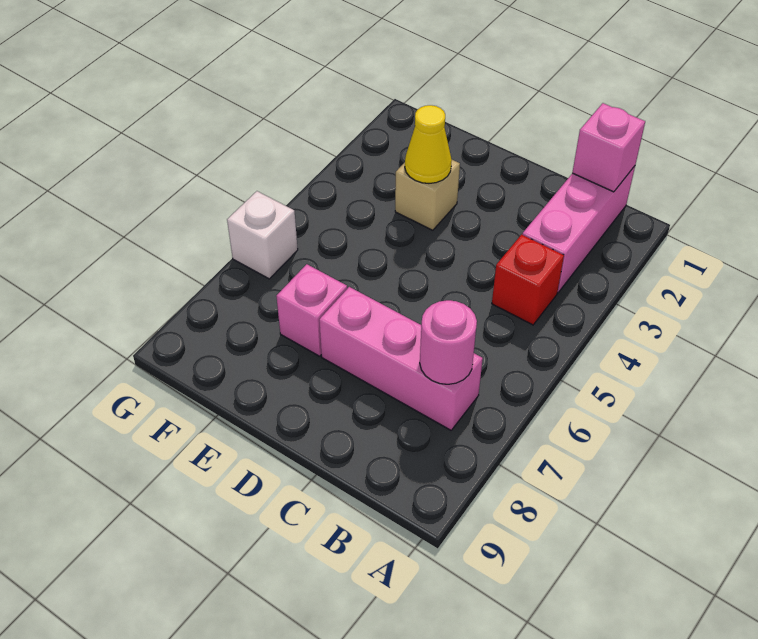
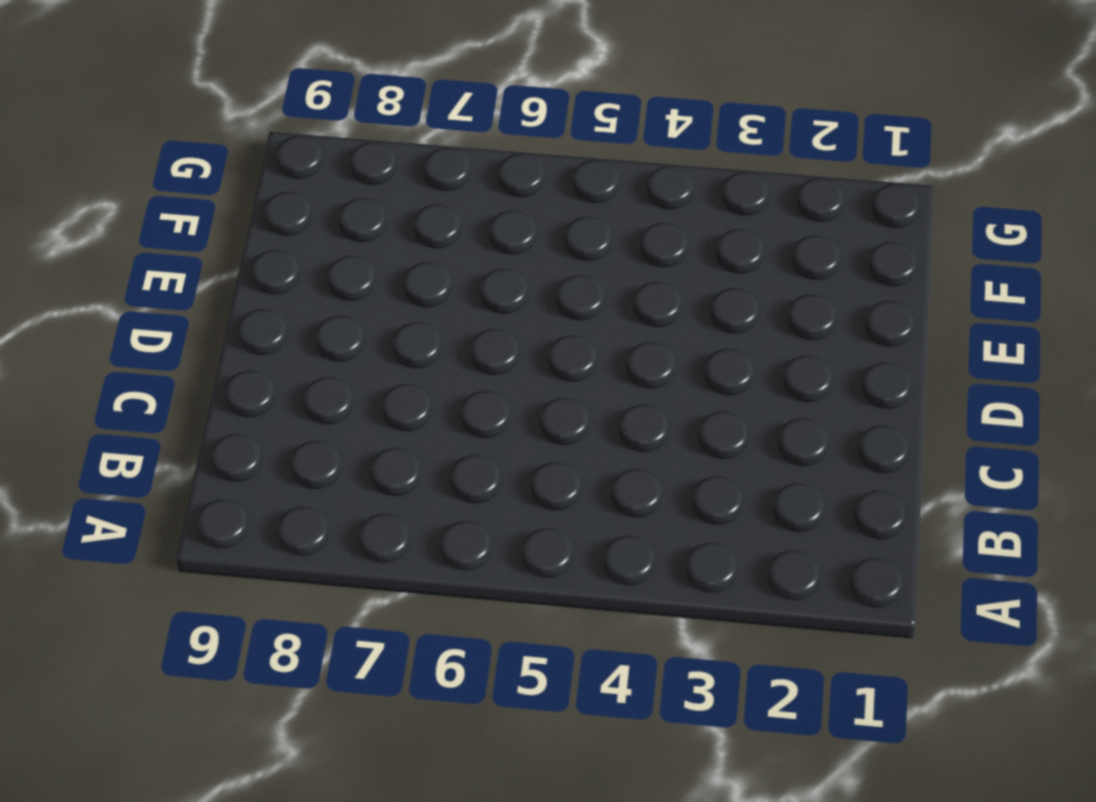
none -> pink 1x3 brick [522,166,635,293]
none -> red 1x1 brick [492,235,564,325]

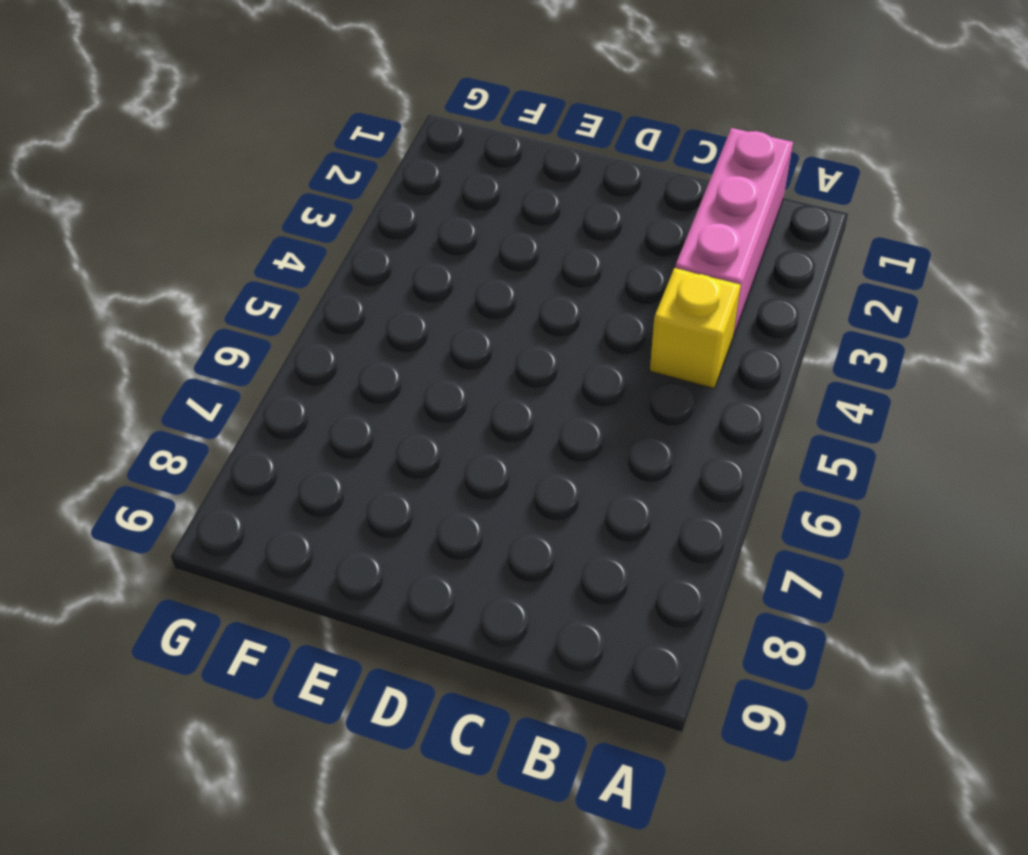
yellow 1x1 brick [650,268,740,388] -> red 1x1 brick [492,235,564,325]
none -> pink 1x3 brick [319,287,483,430]
none -> tan 1x1 brick [395,160,460,230]

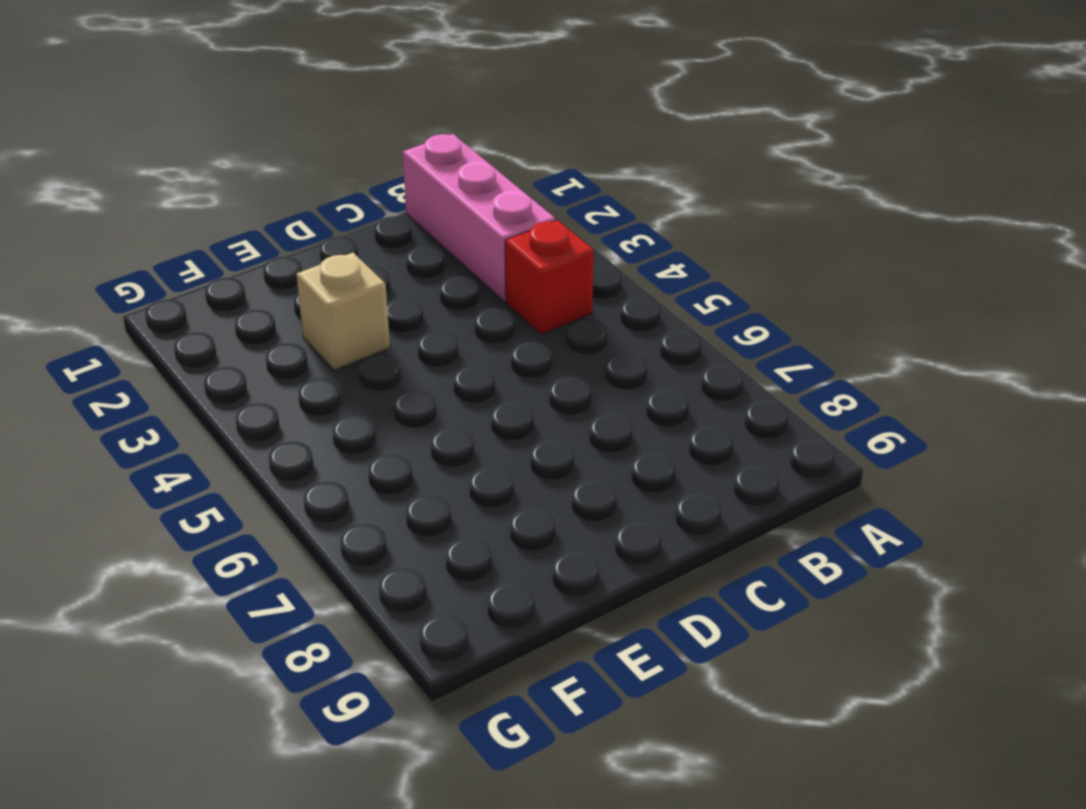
none -> pink 1x3 brick [319,287,483,430]
none -> pink 1x1 brick [276,264,347,356]

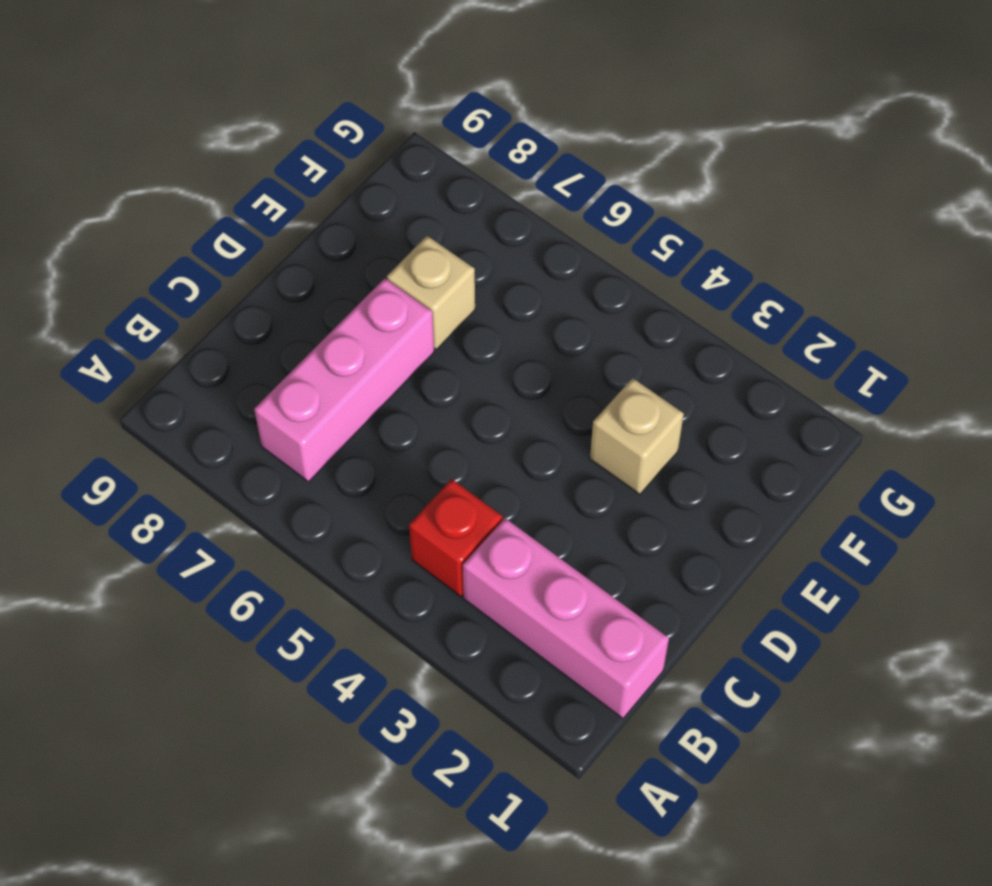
tan 1x1 brick [387,236,475,349] -> pink 1x1 brick [276,264,347,356]
none -> white 1x1 brick [227,191,298,279]
none -> pink 1x1 brick [572,103,645,192]

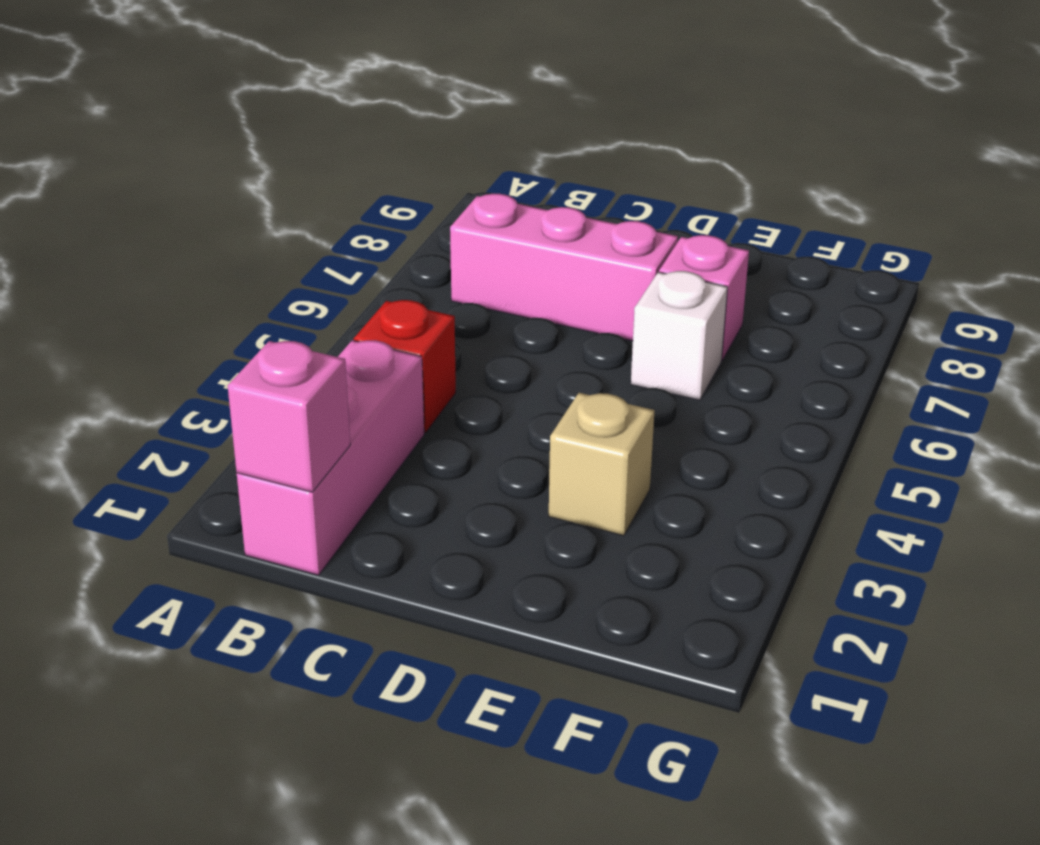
white 1x1 brick [631,271,728,400] -> white 1x1 brick moved to [227,191,298,279]
none -> pink 1x1 round brick [420,300,477,384]
none -> yellow 1x1 cone [405,105,452,183]

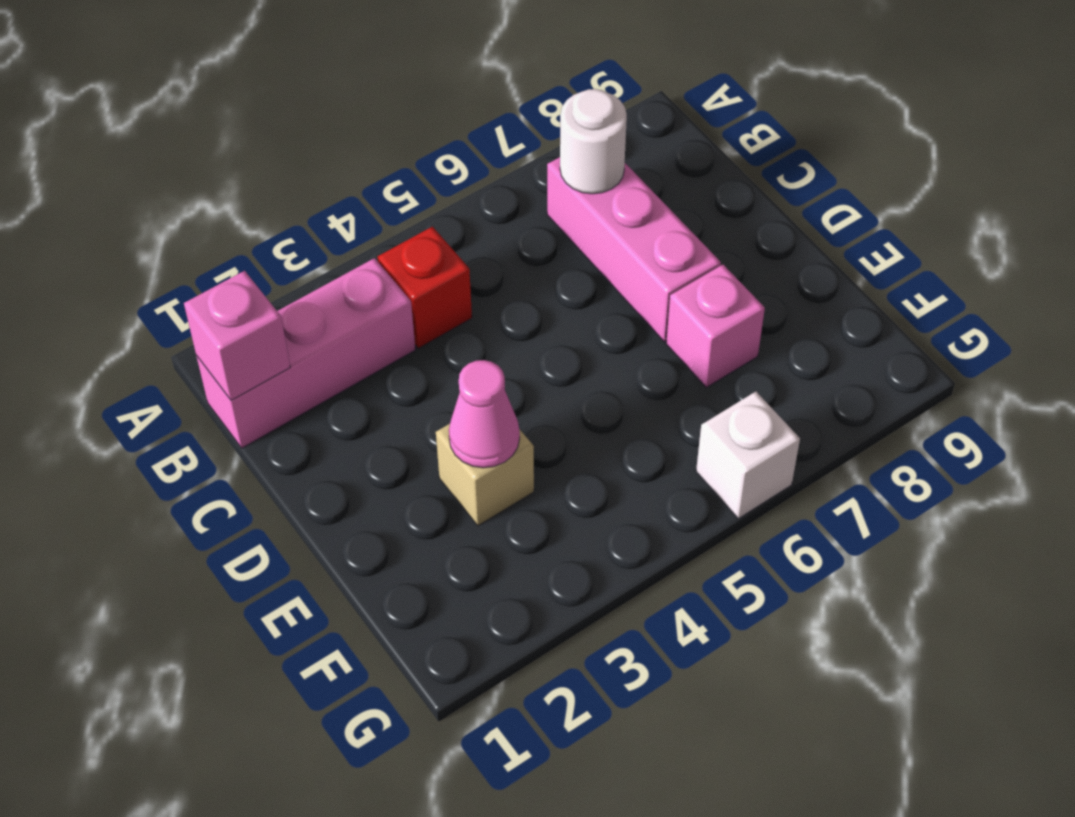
white 1x1 round brick [560,89,627,194] -> pink 1x1 round brick [420,300,477,384]
pink 1x1 cone [449,360,520,468] -> yellow 1x1 cone [405,105,452,183]

